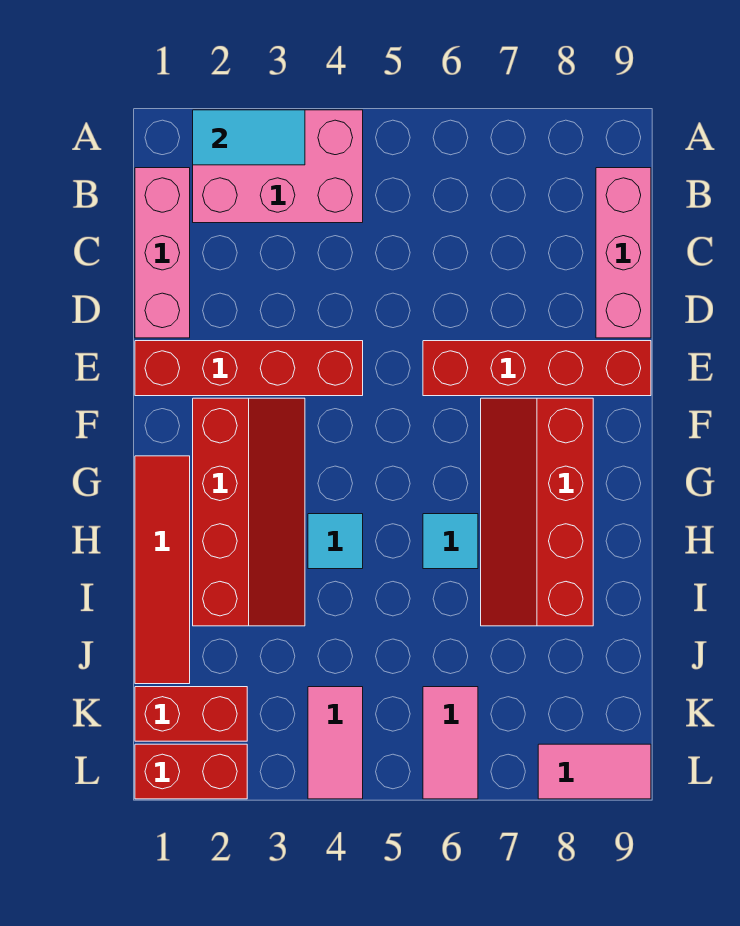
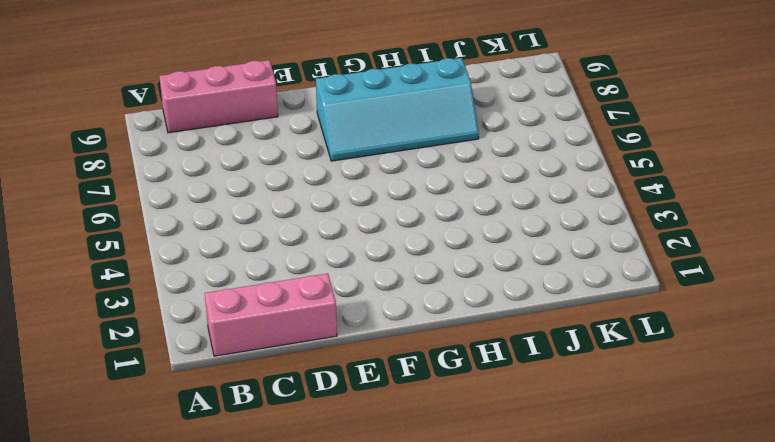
cyan 2x4 slope [316,58,479,161] -> red 2x4 slope [481,398,593,626]
none -> pink 2x3 brick [193,110,363,223]
none -> red 1x4 brick [135,341,363,396]
none -> red 1x4 brick [423,341,651,396]

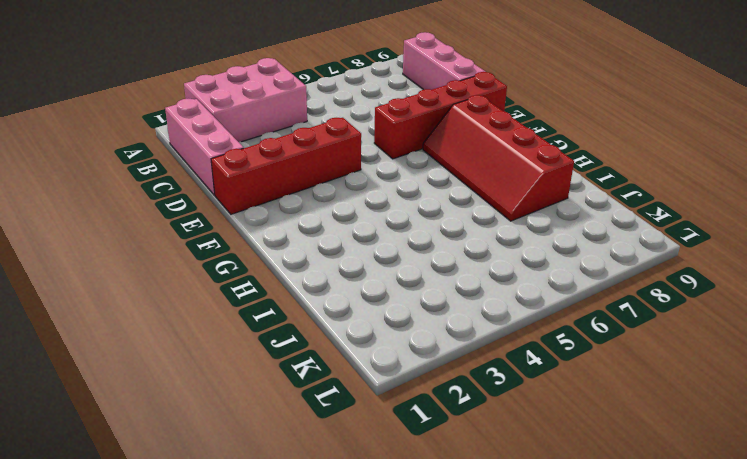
none -> red 2x4 slope [193,398,305,626]
none -> red 1x4 tile [135,456,190,684]
none -> cyan 1x1 tile [308,514,363,569]

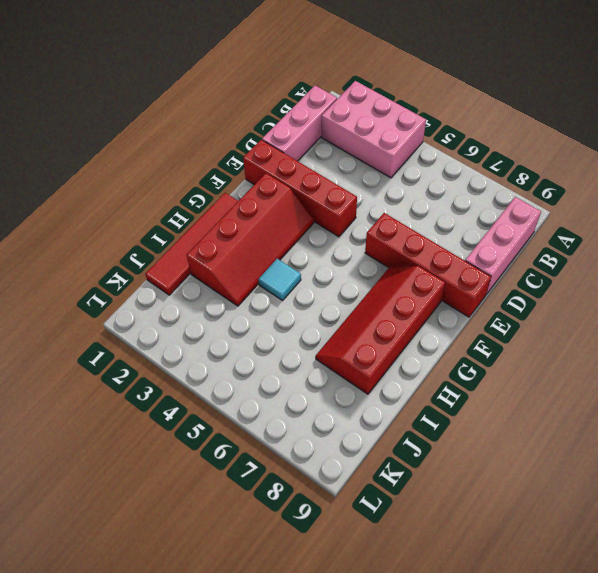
none -> cyan 1x1 tile [423,514,478,569]
none -> red 1x2 brick [135,687,247,741]
none -> pink 1x2 tile [308,687,363,799]

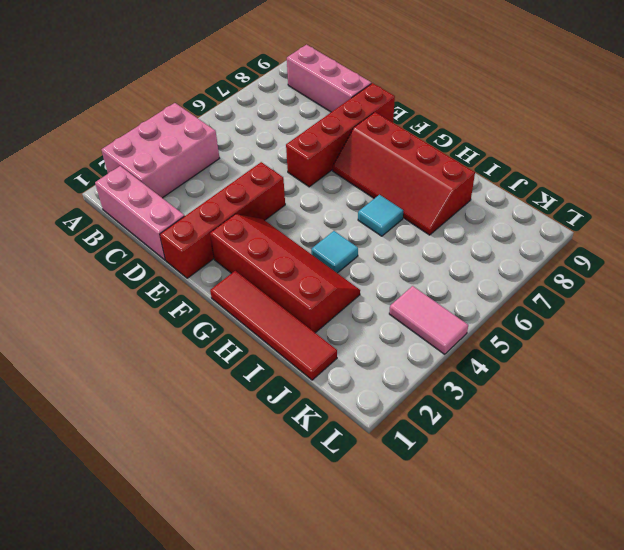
none -> red 1x2 brick [135,687,247,741]
none -> pink 1x2 tile [423,687,478,799]
none -> red 1x2 brick [135,744,247,799]

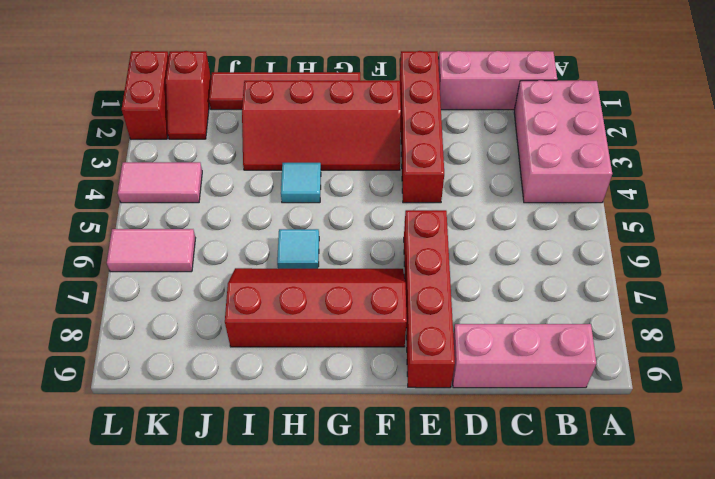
red 1x2 slope [166,51,211,139] -> red 1x2 brick [135,687,247,741]
none -> pink 1x2 tile [538,744,651,799]
none -> cyan 1x2 tile [193,110,305,165]

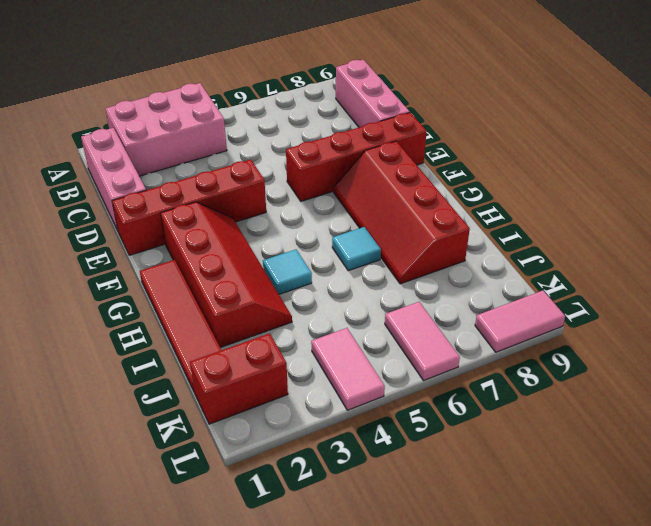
none -> red 1x2 brick [135,744,247,799]
none -> cyan 1x2 tile [193,110,305,165]

